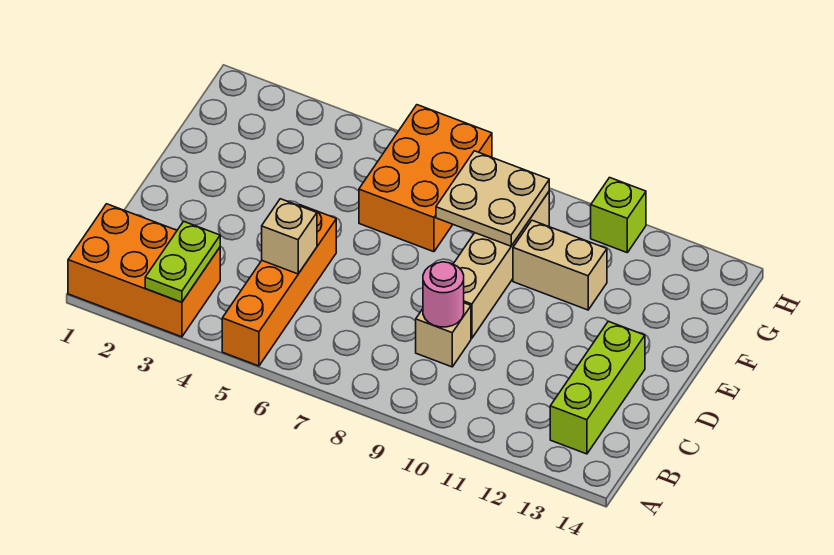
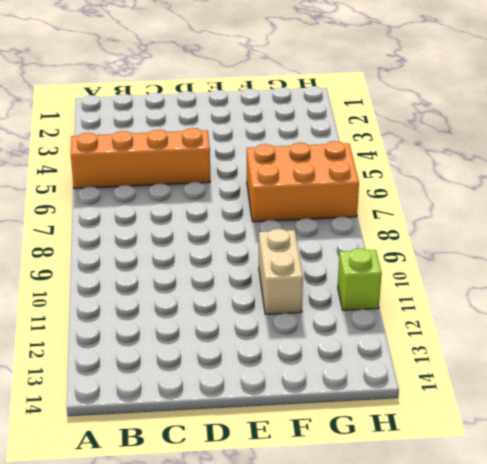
none -> orange 2x3 brick [68,204,220,337]
none -> lime 1x3 brick [550,321,645,454]
none -> tan 1x1 brick [416,303,471,367]

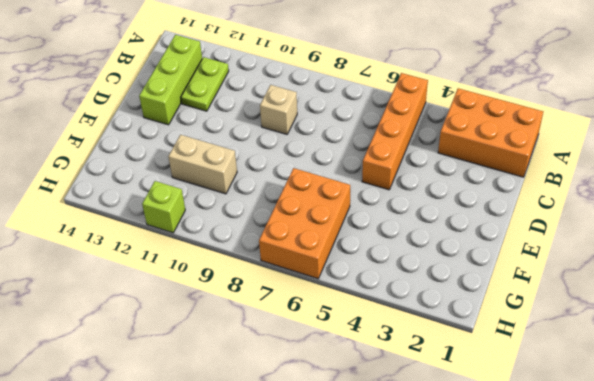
lime 1x2 plate [181,57,229,111] -> lime 1x2 plate moved to [145,221,220,302]
none -> tan 1x4 brick [454,192,549,338]
none -> tan 1x1 brick [262,199,317,274]
none -> pink 1x1 round brick [423,262,464,327]

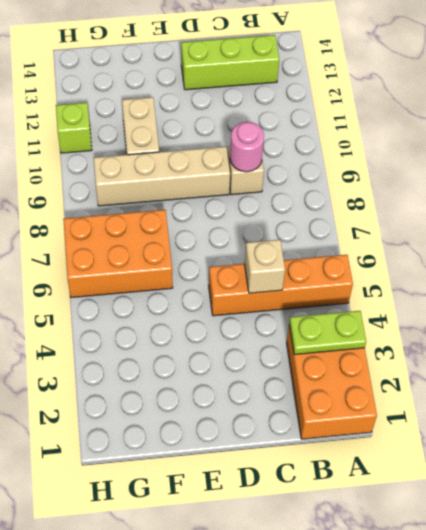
none -> tan 2x2 plate [436,151,549,246]

